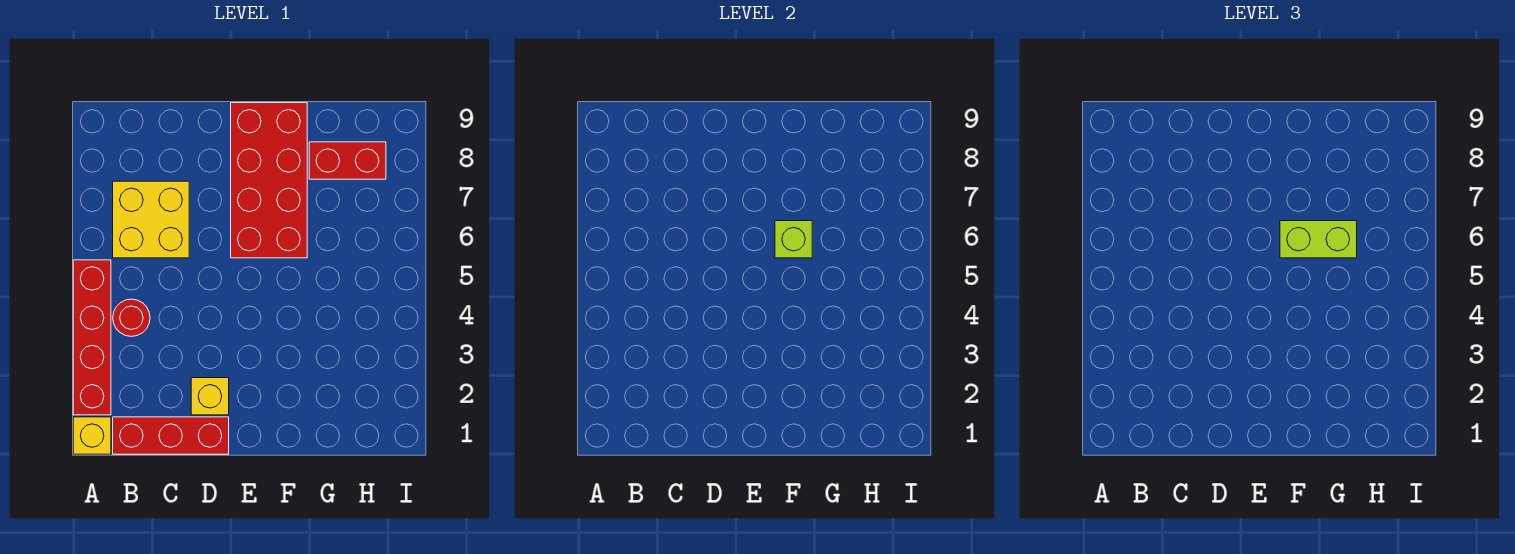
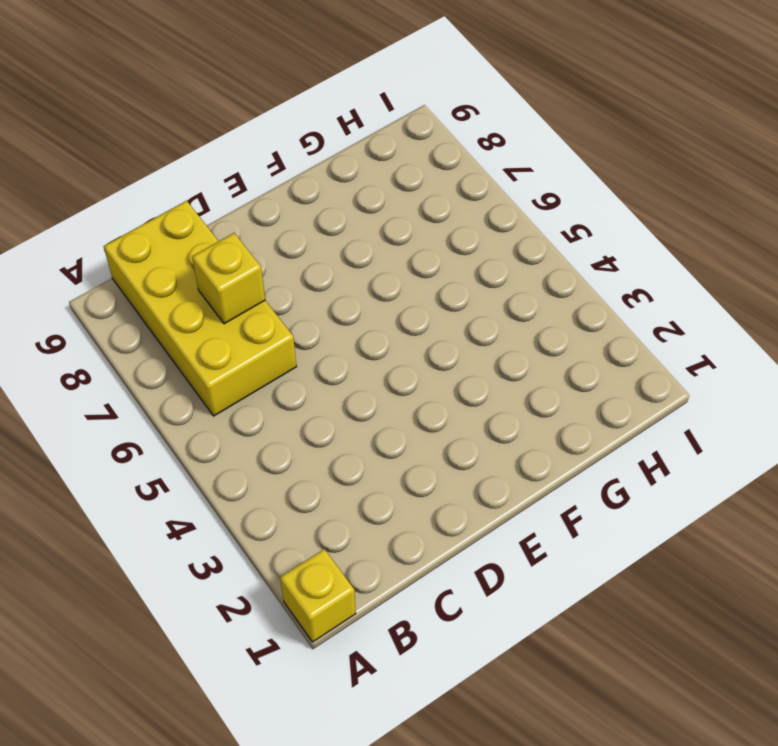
yellow 2x4 brick [104,201,296,416] -> yellow 2x2 brick [113,181,189,258]
yellow 1x1 brick [192,233,265,324] -> yellow 1x1 brick moved to [191,378,229,415]
none -> red 1x4 brick [73,260,111,415]
none -> red 1x3 brick [113,417,229,454]

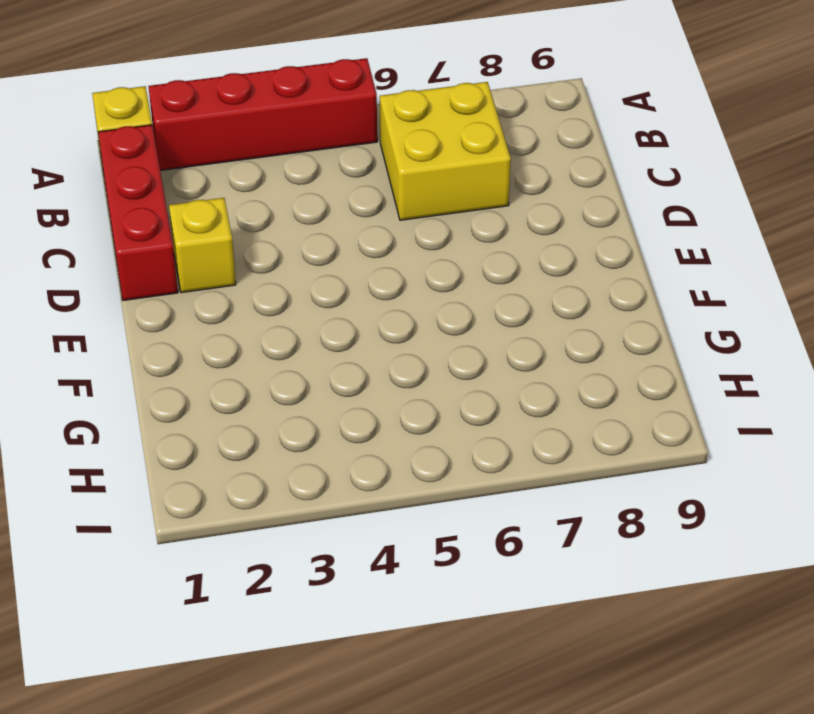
none -> red 1x1 round brick [113,299,150,336]
none -> red 2x4 brick [231,103,307,258]

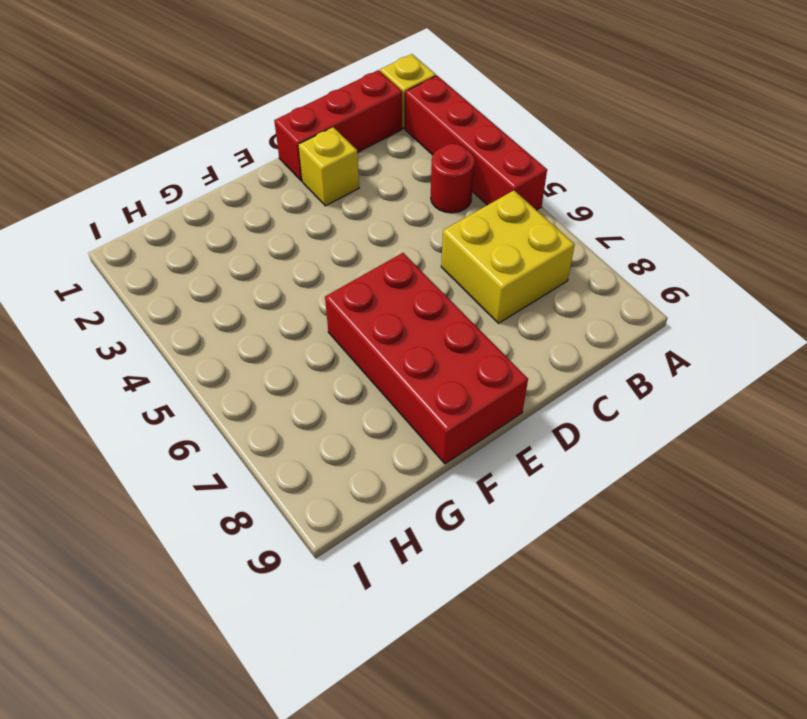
none -> red 1x2 brick [309,142,386,179]
none -> lime 1x1 brick [775,221,812,258]

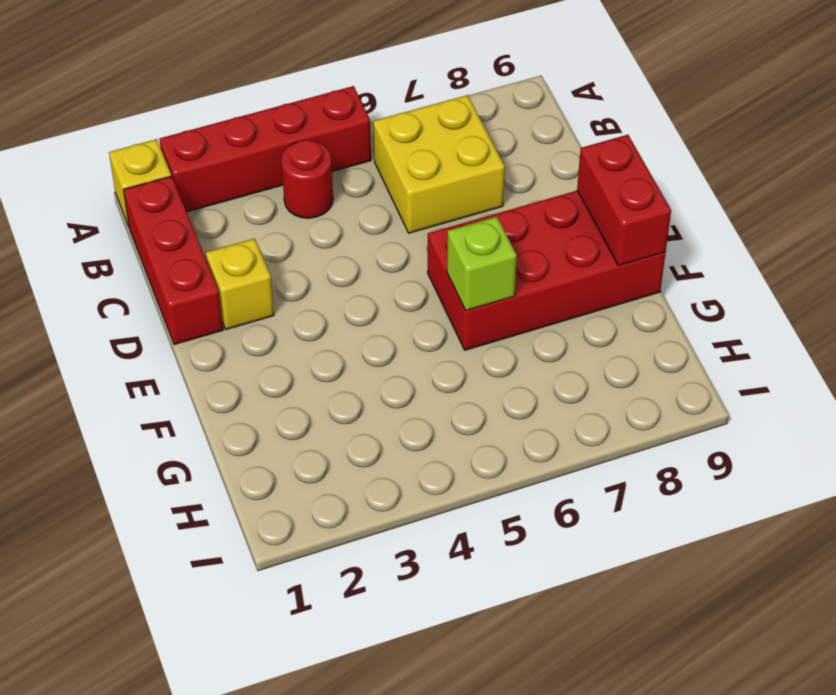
red 1x2 brick [577,135,671,266] -> red 1x2 brick moved to [309,142,386,179]
none -> lime 1x2 brick [1280,221,1357,258]

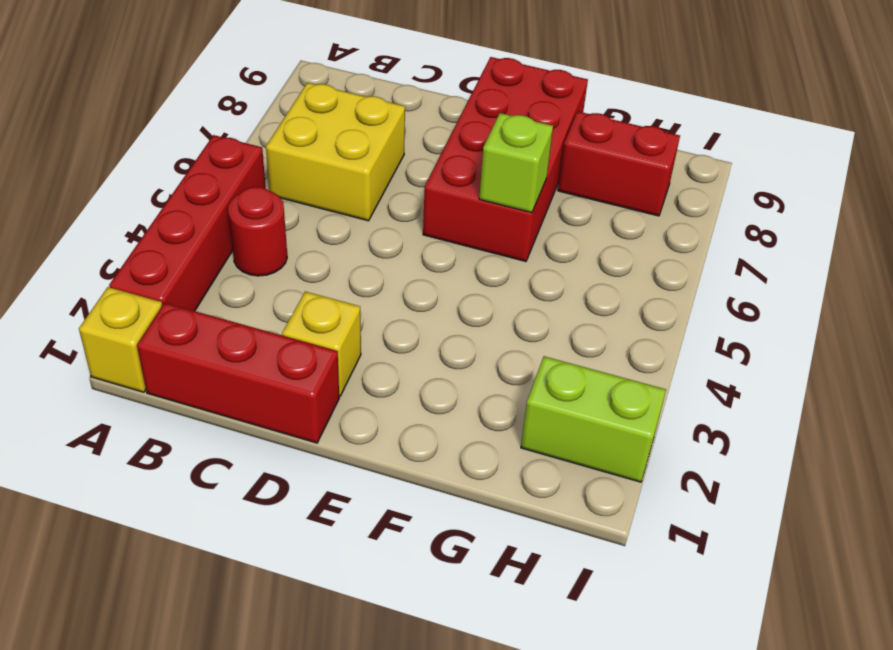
lime 1x2 brick [521,356,666,482] -> lime 1x2 brick moved to [1280,221,1357,258]

